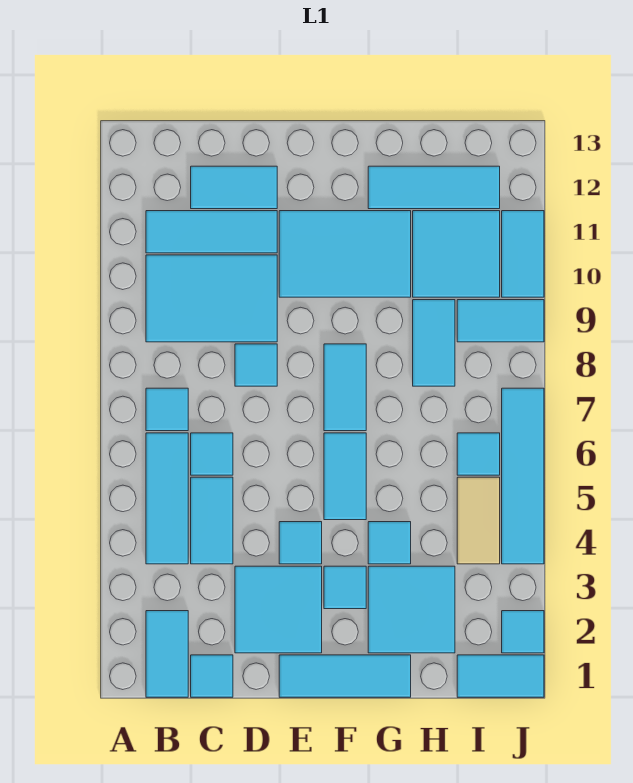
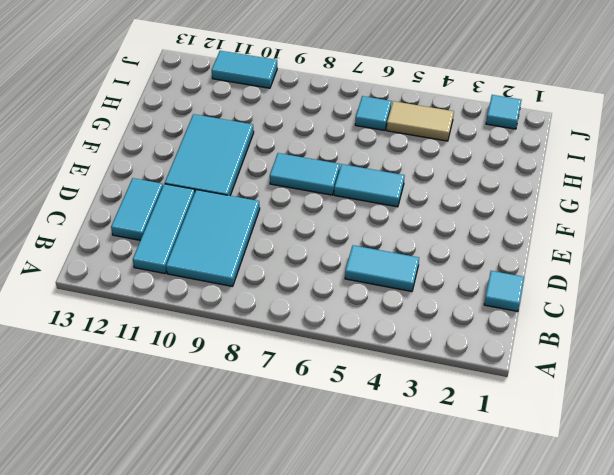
none -> cyan 1x2 tile [146,611,188,697]
none -> cyan 1x3 tile [146,433,188,564]
none -> cyan 1x1 tile [146,388,188,431]

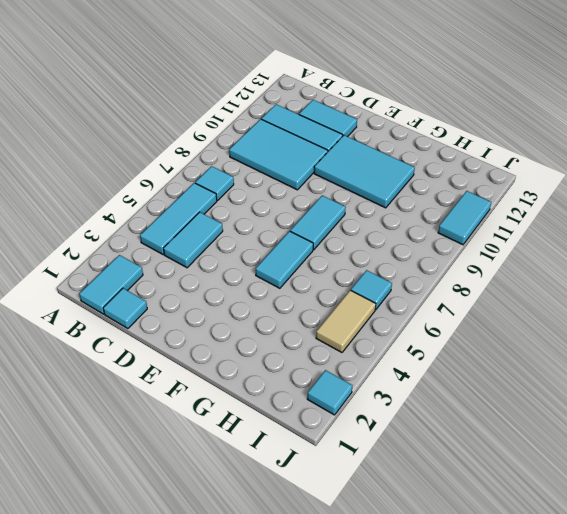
none -> cyan 1x1 tile [191,433,233,475]
none -> cyan 2x2 tile [235,566,322,653]
none -> cyan 1x1 tile [235,344,277,386]

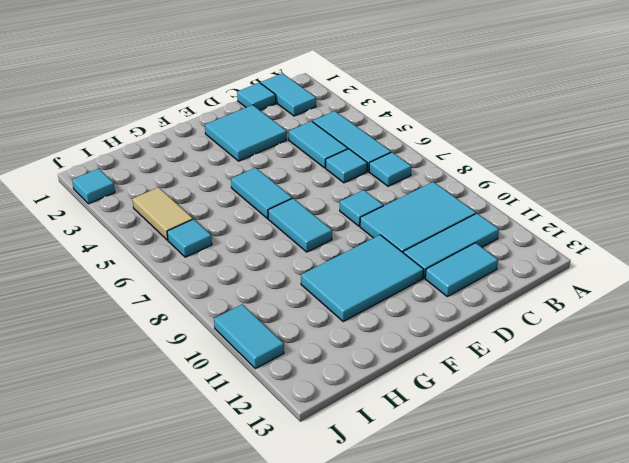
none -> cyan 1x3 tile [279,655,411,697]
none -> cyan 1x1 tile [279,522,322,564]
none -> cyan 1x1 tile [324,566,366,609]

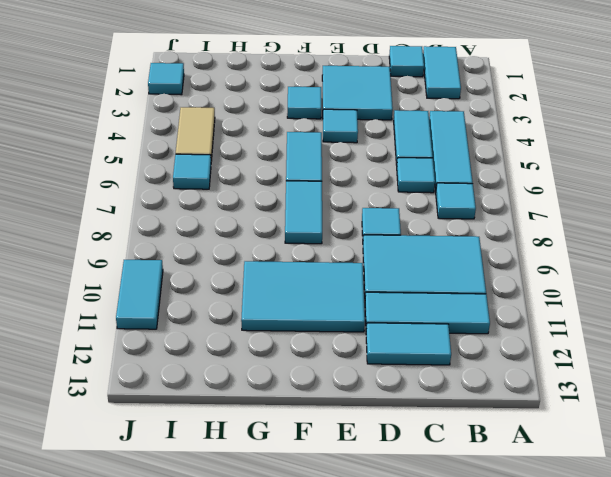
none -> cyan 1x3 tile [279,655,411,697]
none -> cyan 2x2 tile [368,566,455,653]
none -> cyan 1x1 tile [368,522,411,564]

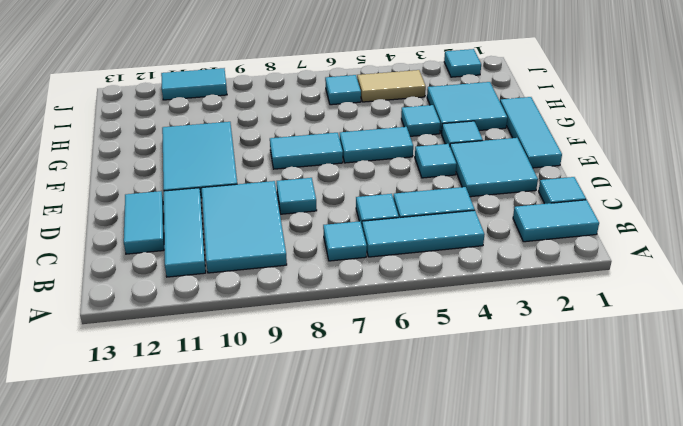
none -> cyan 1x3 tile [368,166,500,209]
none -> cyan 1x2 tile [413,300,455,386]
none -> cyan 2x2 tile [413,211,500,297]

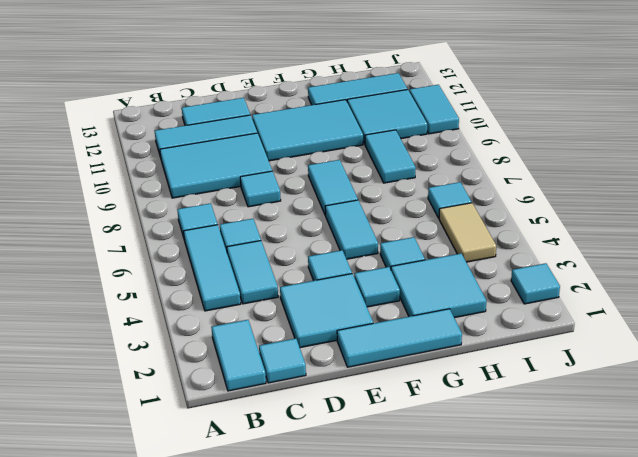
none -> cyan 1x2 tile [457,655,544,697]
none -> cyan 1x2 tile [457,300,544,342]
none -> cyan 1x4 tile [502,388,544,564]

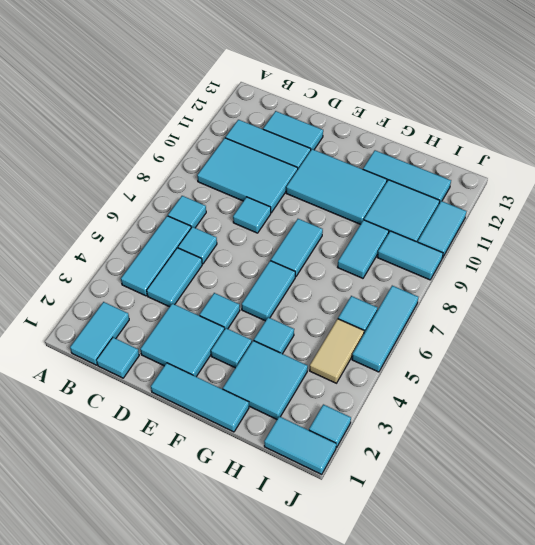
cyan 1x3 tile [352,286,418,372] -> cyan 1x4 tile [502,388,544,564]

